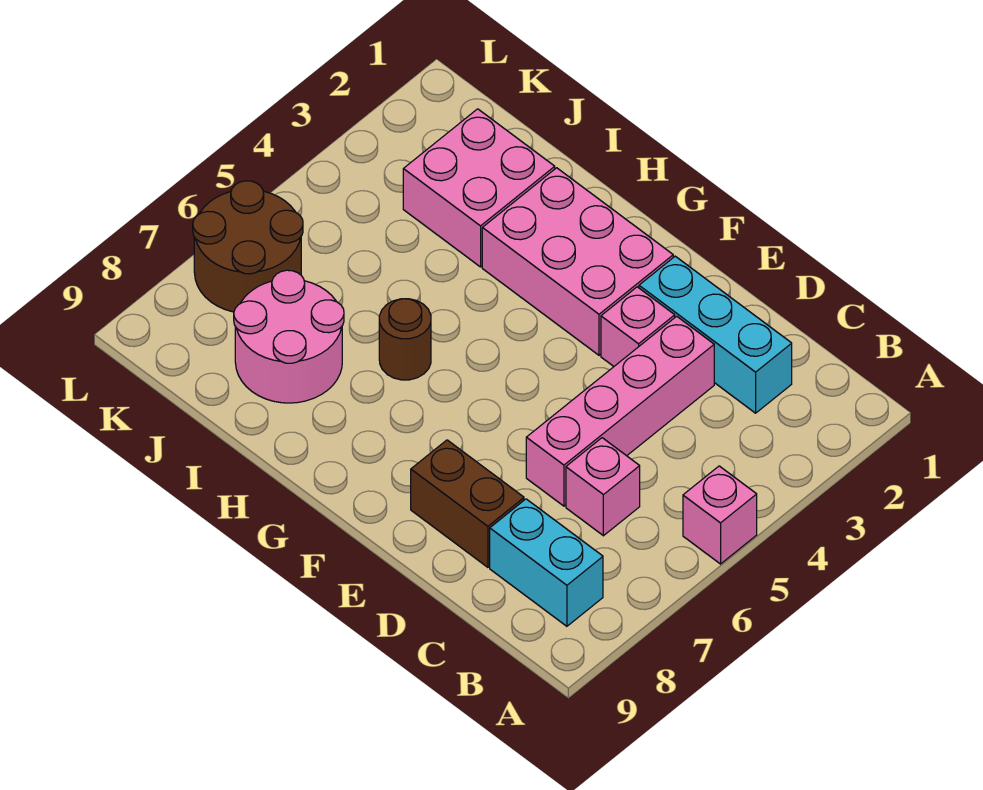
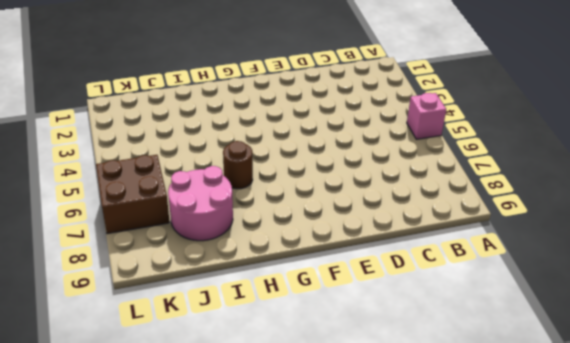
brown 2x2 brick [96,155,170,234] -> brown 2x2 round brick [193,181,303,312]
none -> cyan 1x2 brick [490,499,603,626]
none -> cyan 1x3 brick [639,256,792,413]
none -> pink 1x1 brick [566,438,640,536]

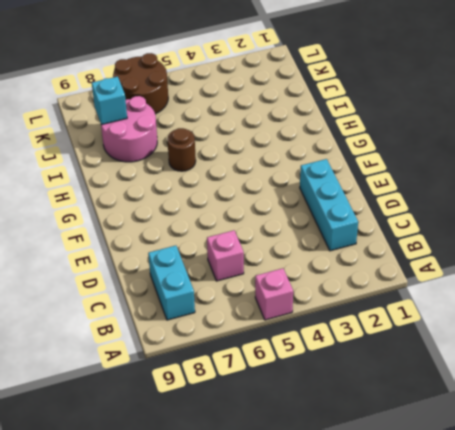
cyan 1x1 brick [92,77,127,125] -> none
none -> pink 1x4 brick [526,316,714,506]
none -> brown 1x2 brick [411,440,524,567]
none -> pink 1x1 brick [601,287,675,366]

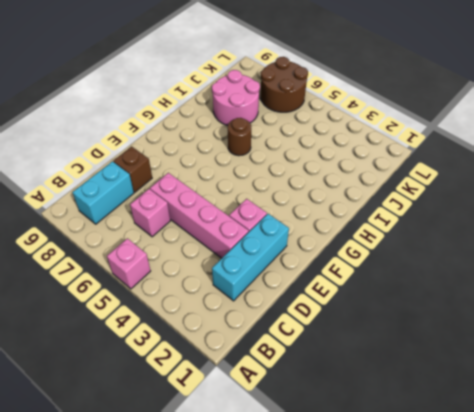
brown 1x1 brick [113,147,152,192] -> brown 1x2 brick [411,440,524,567]
none -> pink 2x3 brick [482,168,673,355]
none -> pink 2x2 brick [403,109,555,267]

